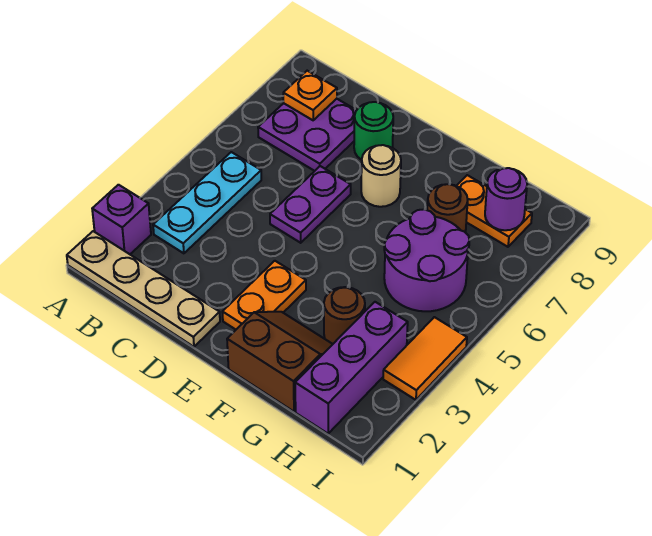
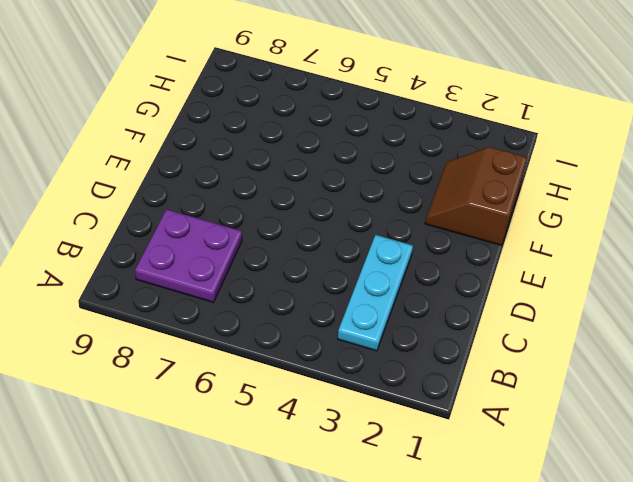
cyan 1x3 plate [338,235,413,351] -> cyan 1x3 plate turned to [153,152,261,253]
none -> tan 1x4 plate [67,231,220,347]
none -> purple 1x1 brick [92,185,151,254]
none -> purple 1x2 plate [270,166,351,243]

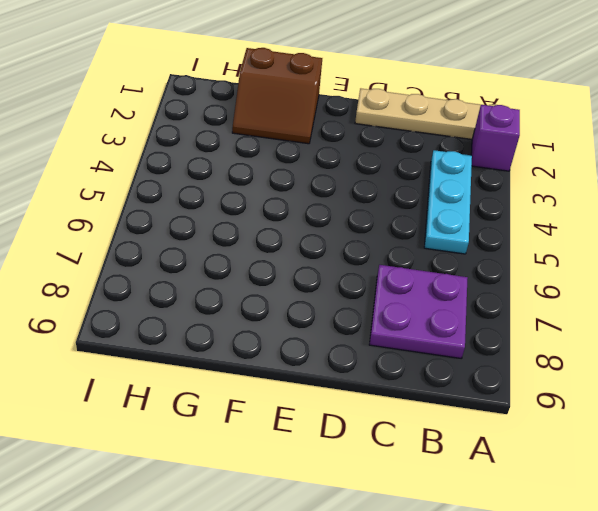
none -> purple 1x2 plate [270,166,351,243]
none -> green 1x1 round brick [354,102,393,160]
none -> orange 1x2 plate [222,261,306,330]

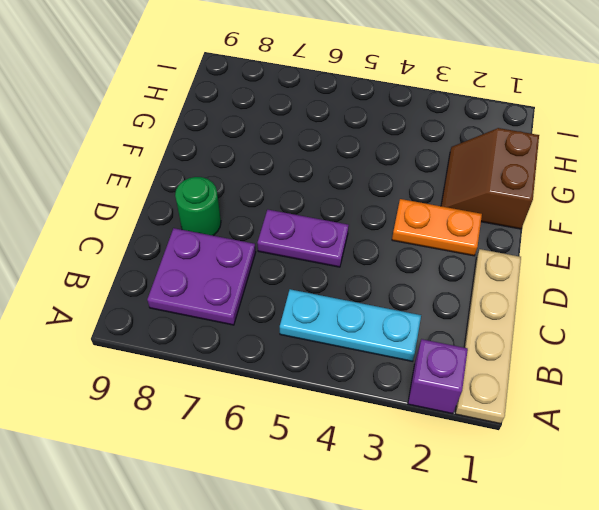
none -> tan 1x1 round brick [361,145,401,207]
none -> brown 1x1 round brick [324,287,365,344]
none -> purple 2x2 round brick [384,209,469,311]

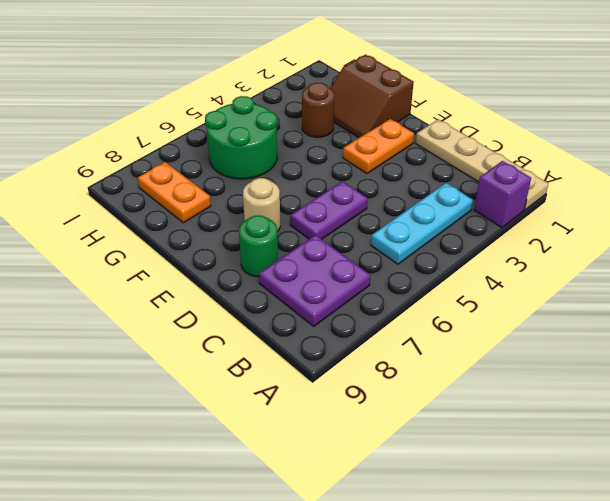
green 2x2 round brick [205,96,277,179] -> purple 2x2 round brick [384,209,469,311]
none -> brown 1x1 round brick [427,184,468,233]
none -> purple 1x3 brick [295,302,408,434]
none -> orange 1x2 tile [383,317,467,400]

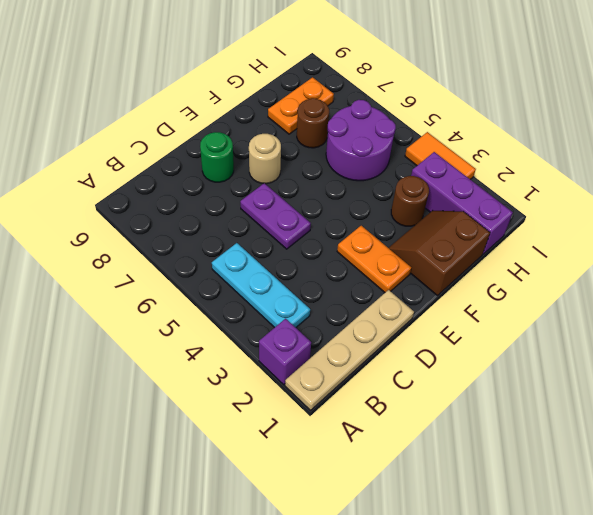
none -> purple 2x2 plate [258,99,357,171]
none -> orange 1x1 plate [283,71,337,120]
none -> purple 1x1 round brick [485,168,527,230]

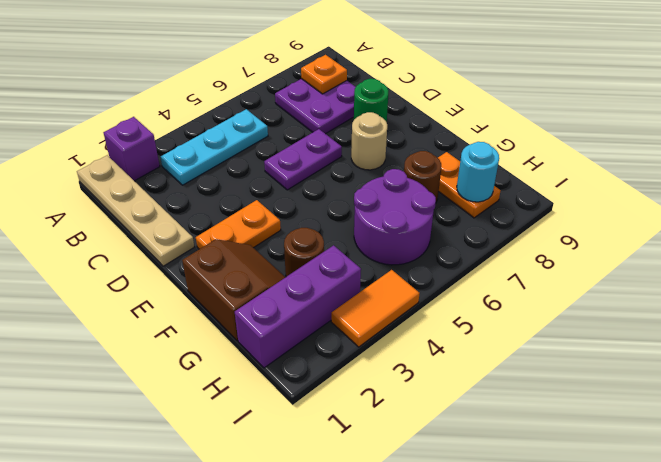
cyan 1x1 round brick [457,142,499,202] -> purple 1x1 round brick [485,168,527,230]

